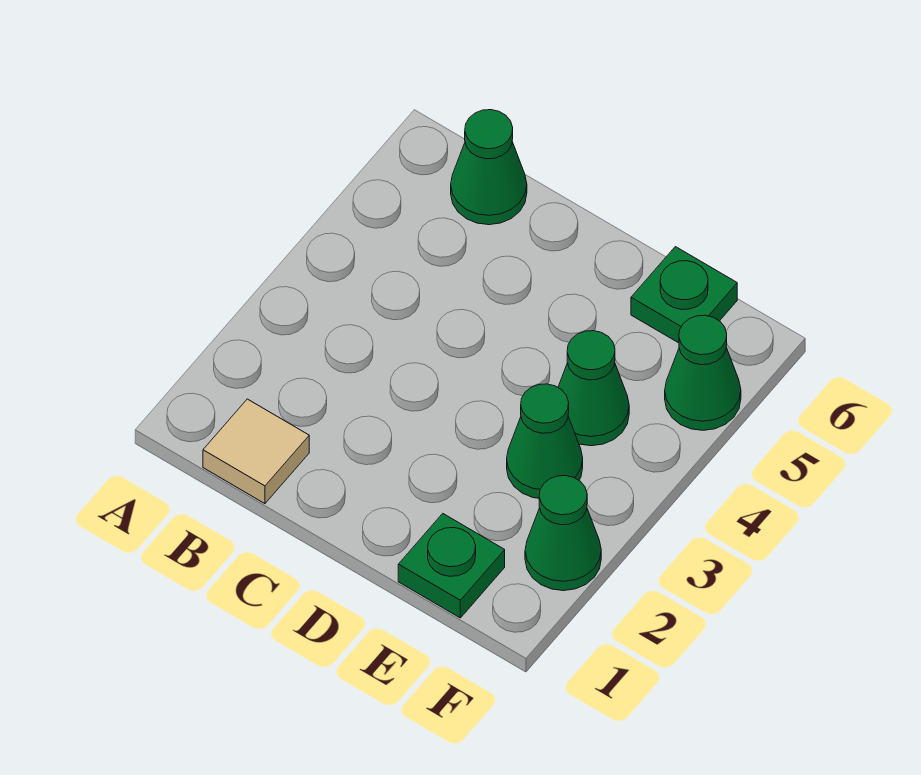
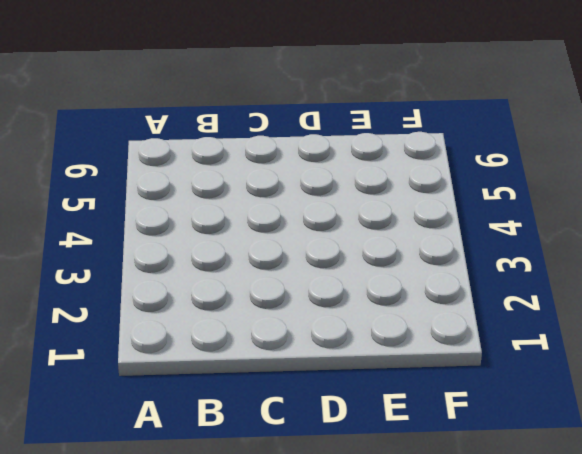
none -> tan 1x1 tile [203,399,309,504]
none -> green 1x1 cone [451,110,527,225]

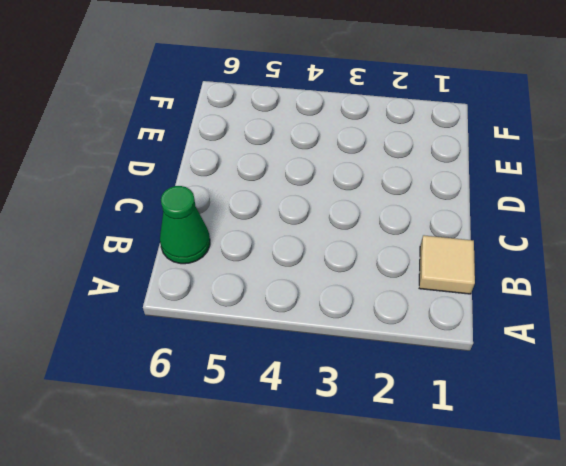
none -> green 1x1 plate [398,514,505,618]
none -> green 1x1 cone [507,384,583,498]

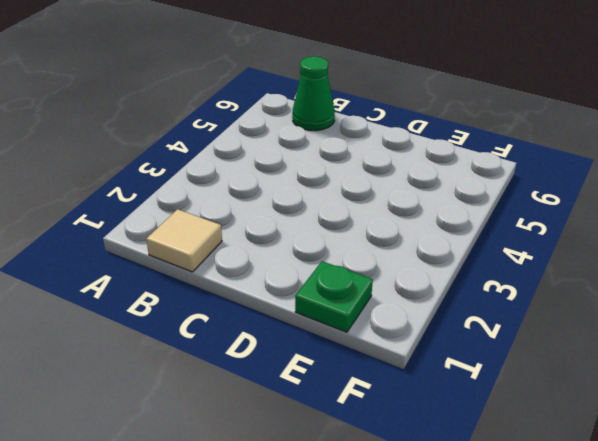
none -> green 1x1 cone [507,384,583,498]
none -> green 1x1 cone [558,331,629,446]

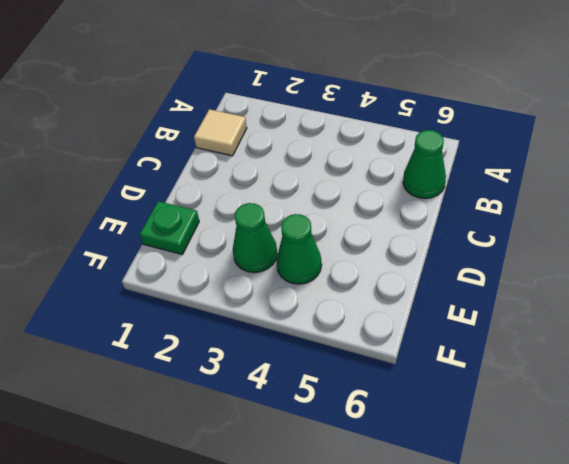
none -> green 1x1 plate [631,247,737,343]
none -> green 1x1 cone [525,476,601,591]

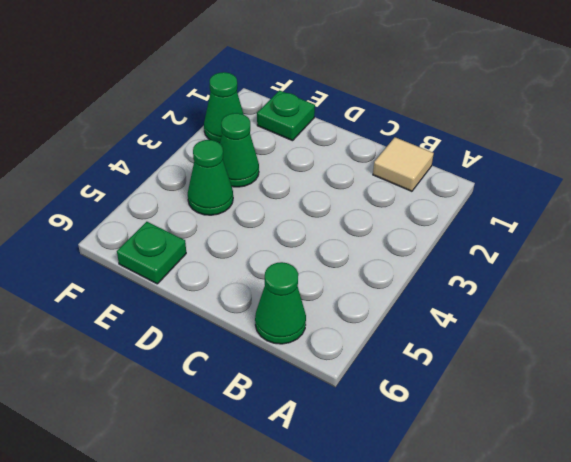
none -> green 1x1 cone [665,315,741,430]

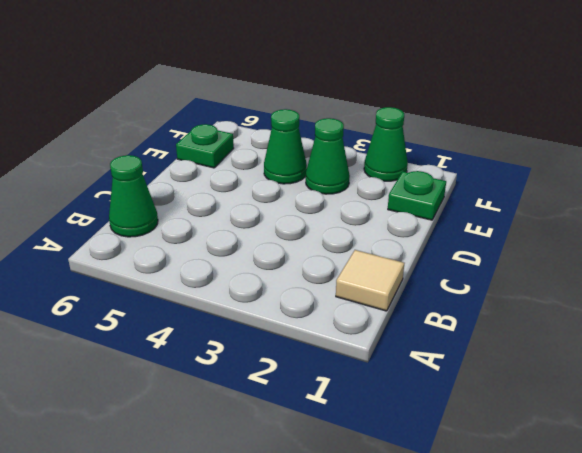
none -> green 1x1 cone [665,315,741,430]

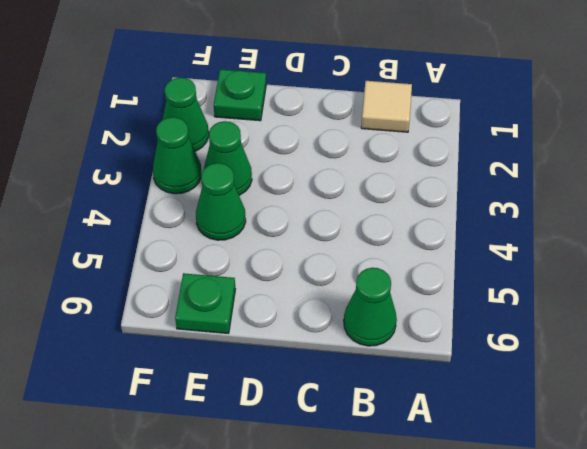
green 1x1 cone [153,117,201,194] -> green 1x1 cone moved to [665,315,741,430]

